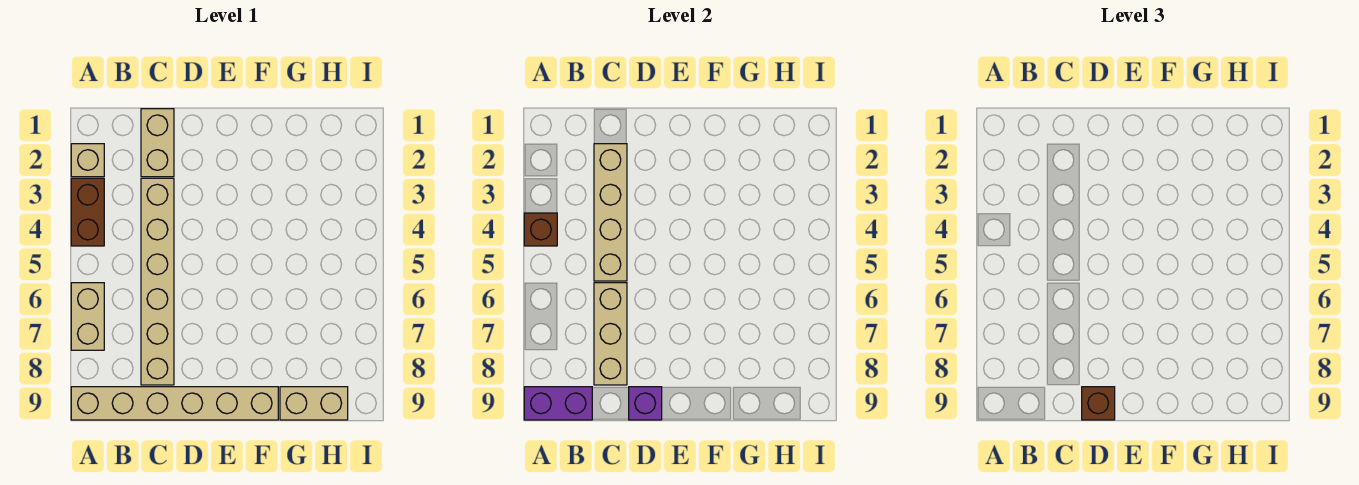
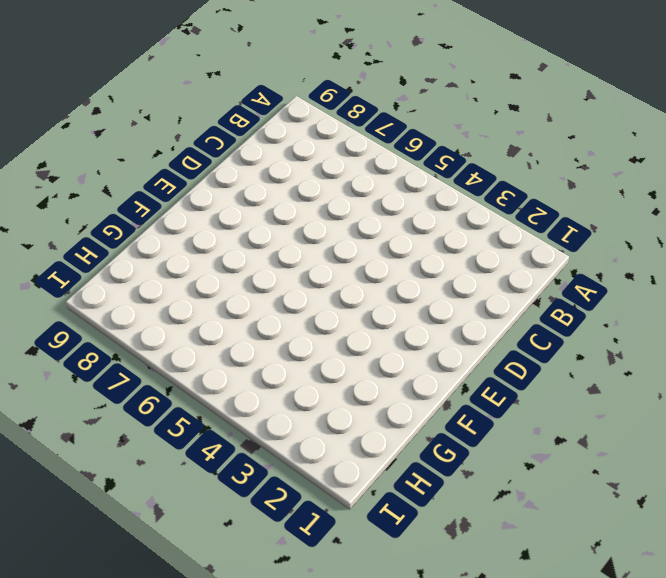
none -> tan 1x1 brick [71,144,104,177]
none -> brown 1x2 brick [71,178,104,246]
none -> tan 1x2 brick [71,283,104,350]

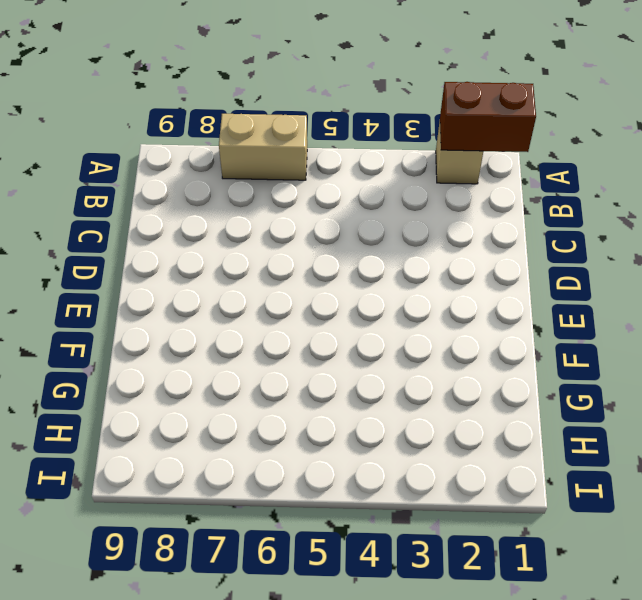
brown 1x2 brick [440,82,536,152] -> brown 1x2 brick moved to [71,178,104,246]
none -> tan 1x6 brick [71,387,278,420]
none -> tan 1x2 brick [141,109,174,177]
none -> tan 1x6 brick [141,178,174,385]

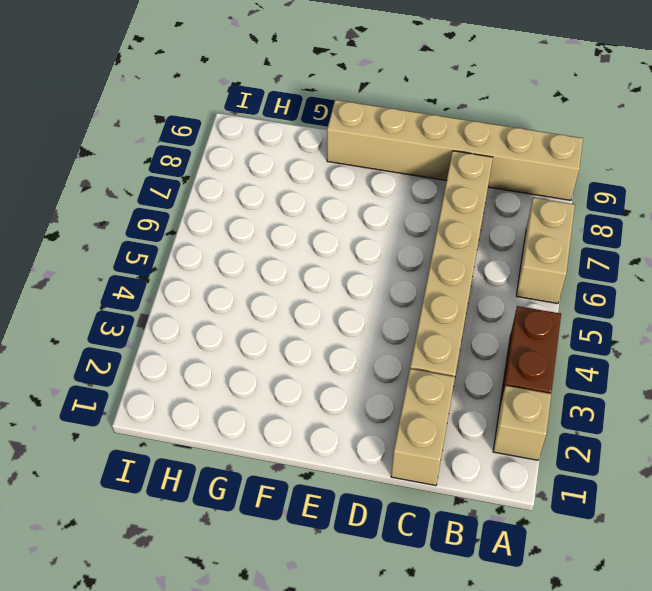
none -> tan 1x2 brick [280,387,348,420]
none -> brown 1x1 brick [524,213,557,246]
none -> purple 1x2 brick [524,387,592,420]

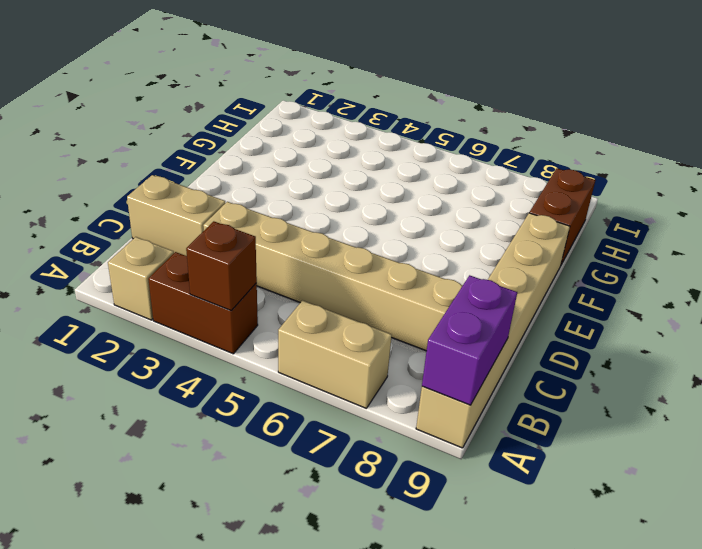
brown 1x2 brick [530,168,595,265] -> tan 1x2 brick [280,387,348,420]
none -> tan 1x4 brick [594,144,627,281]
none -> tan 1x3 brick [594,283,627,385]
none -> purple 1x1 brick [629,387,662,420]

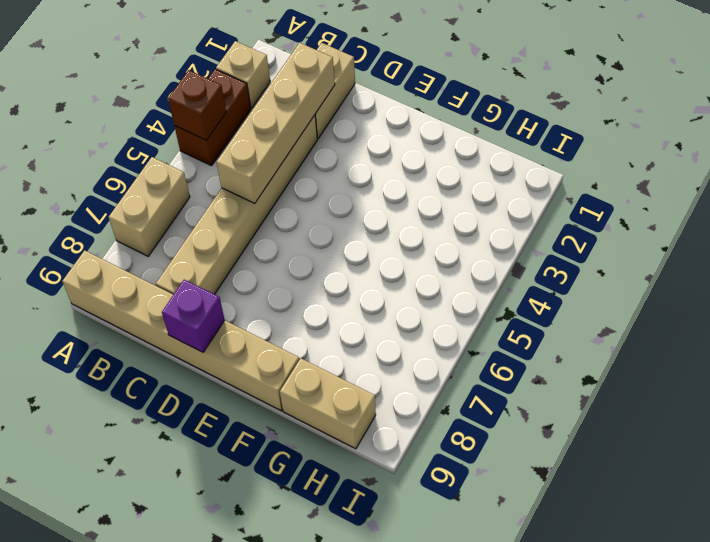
none -> purple 1x2 brick [524,387,592,420]
none -> tan 1x3 brick [594,283,627,385]
none -> brown 1x1 brick [1082,387,1115,420]

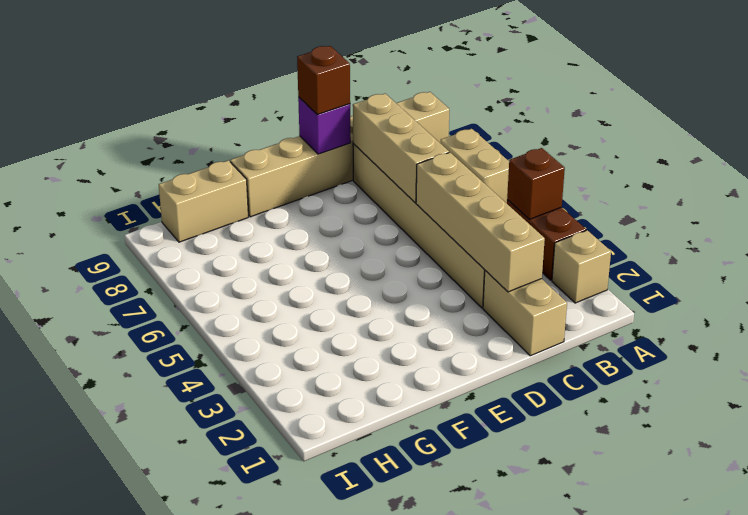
none -> purple 1x2 brick [524,387,592,420]

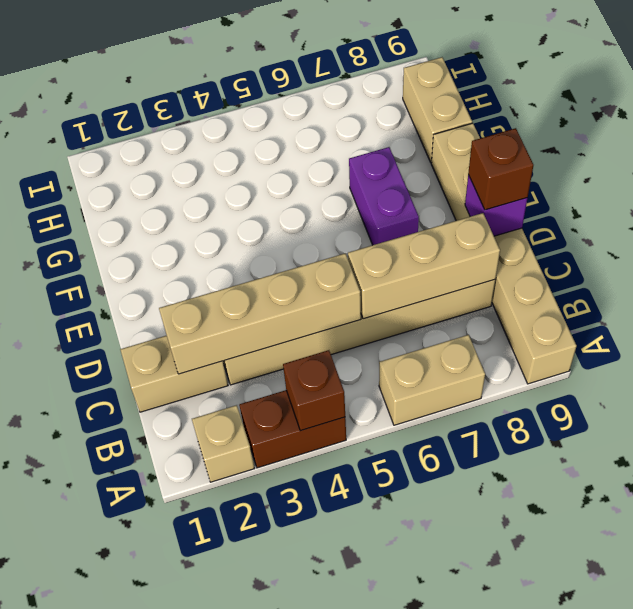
purple 1x2 brick [349,147,419,245] -> purple 1x2 brick moved to [524,387,592,420]

